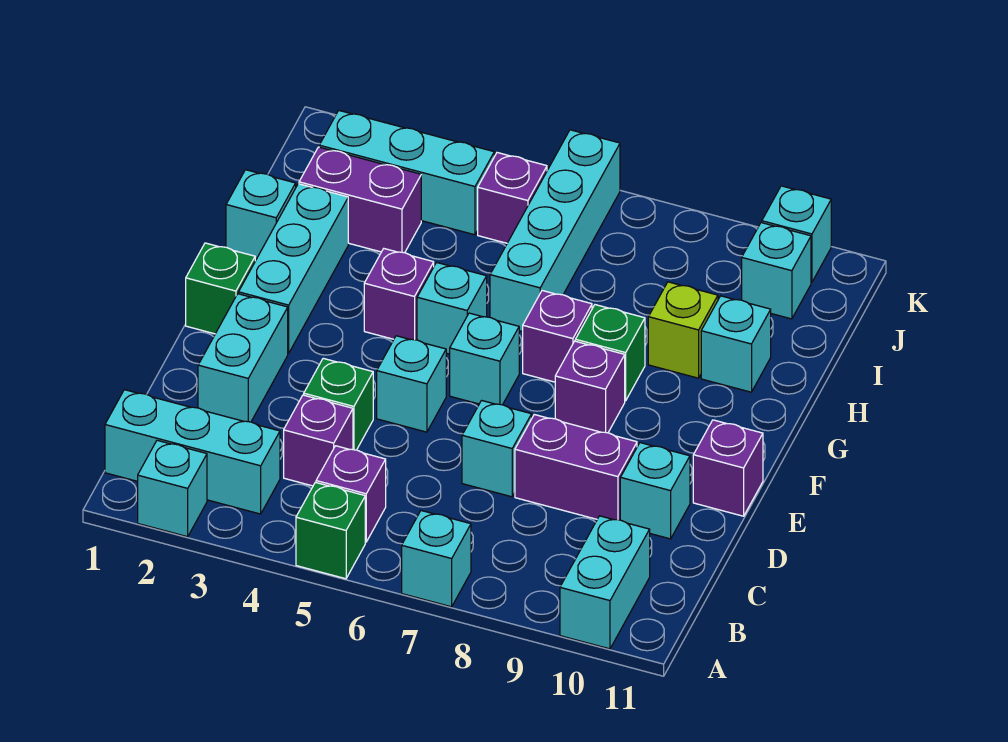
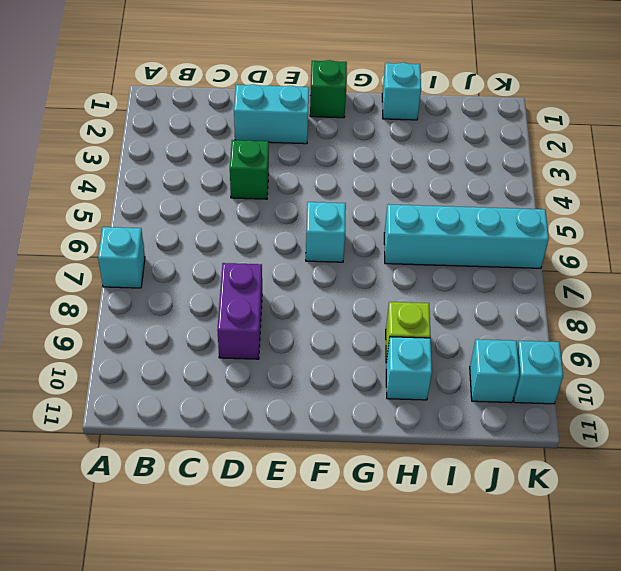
none -> cyan 1x1 brick [138,440,207,537]
none -> green 1x1 brick [296,482,365,579]
none -> cyan 1x2 brick [560,516,650,649]
none -> cyan 1x3 brick [105,390,280,514]

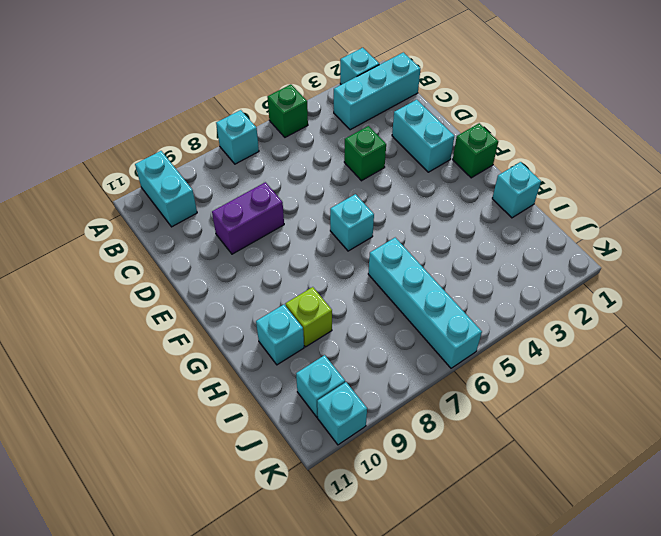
none -> purple 1x1 brick [316,446,386,542]
none -> purple 1x1 brick [284,395,353,486]
none -> cyan 1x1 brick [462,401,532,497]
none -> cyan 1x1 brick [620,443,690,539]

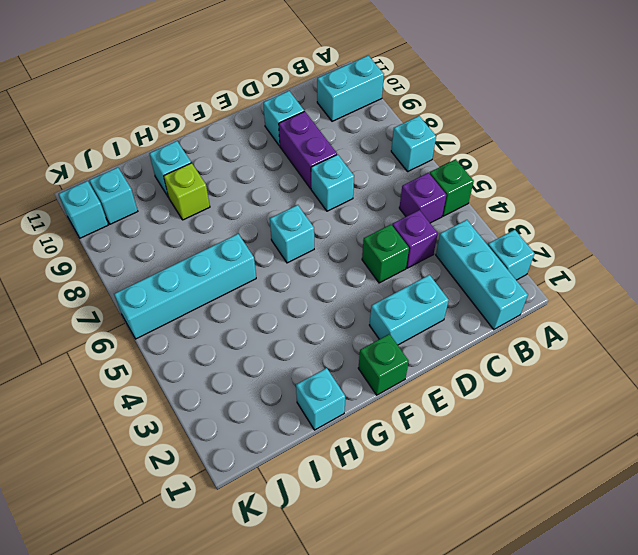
none -> cyan 1x1 brick [377,336,446,432]
none -> purple 1x1 brick [693,420,763,516]
none -> cyan 1x3 brick [239,184,348,353]
none -> purple 1x1 brick [555,341,625,433]

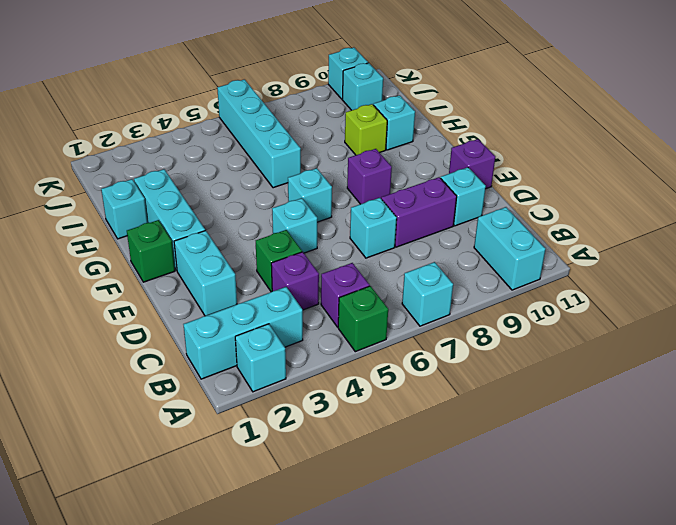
none -> purple 1x1 brick [364,249,434,340]
none -> cyan 1x1 brick [417,262,487,354]
none -> purple 1x1 brick [523,291,592,382]
none -> green 1x1 brick [575,305,645,401]

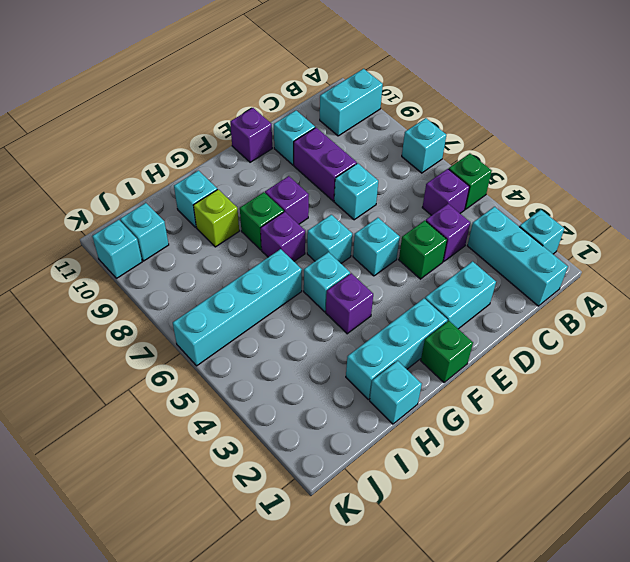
none -> purple 1x2 brick [299,147,421,253]
none -> cyan 1x3 brick [319,111,494,235]
none -> purple 1x1 brick [478,153,547,243]

